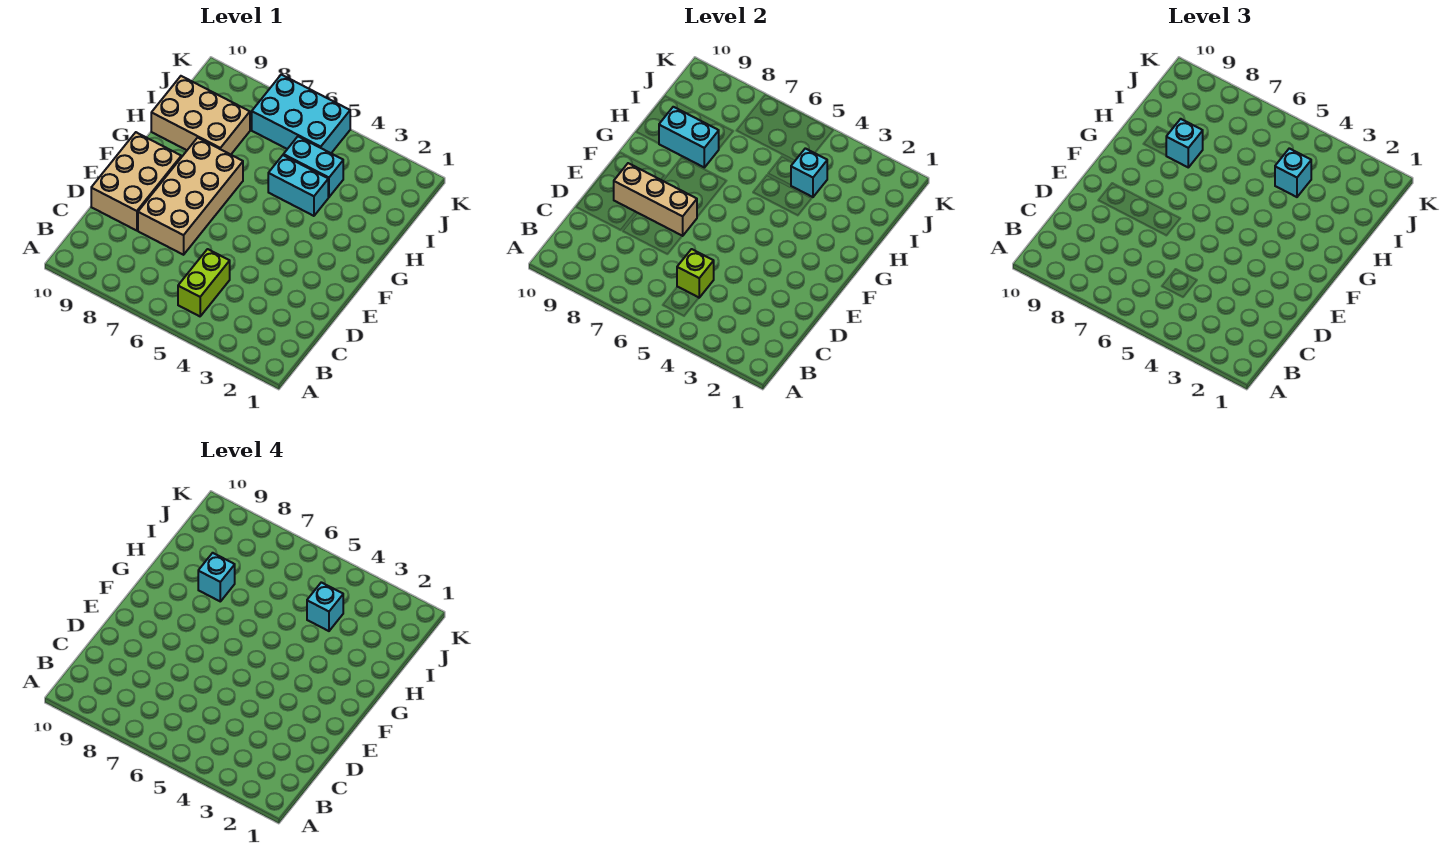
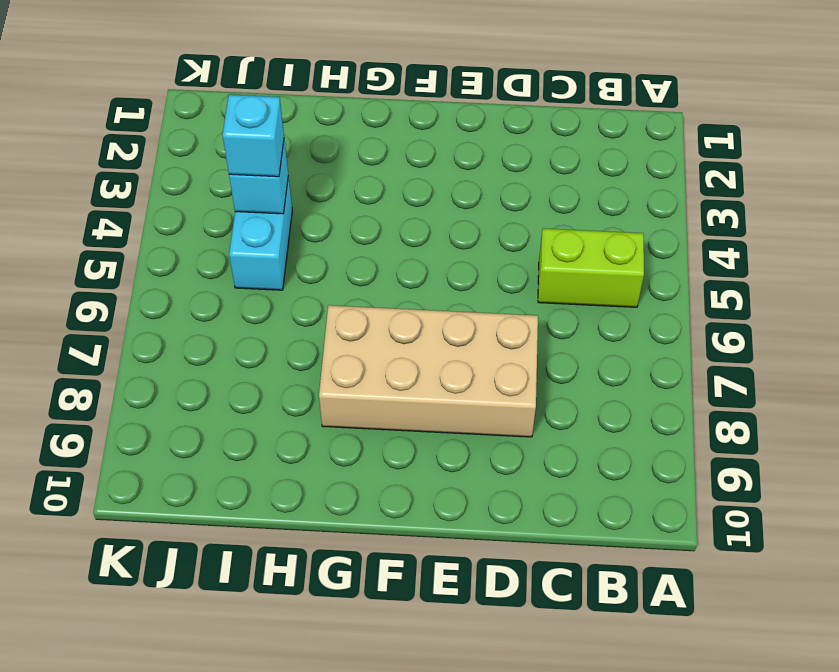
none -> tan 2x3 brick [91,132,181,231]
none -> cyan 1x2 brick [268,155,328,216]
none -> tan 2x3 brick [151,76,250,155]

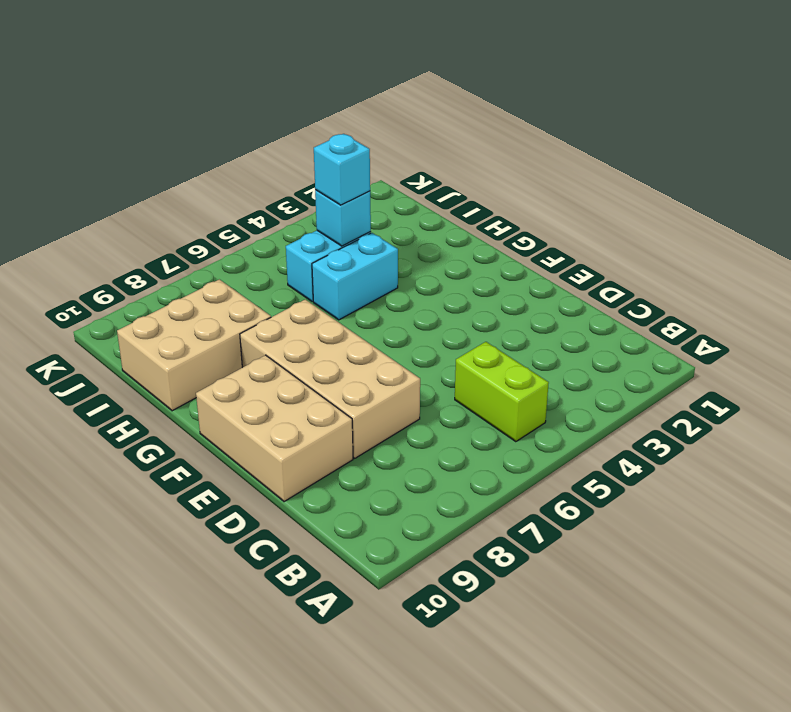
none -> cyan 2x3 brick [252,75,350,153]
none -> lime 1x1 brick [677,249,714,298]
none -> tan 1x3 brick [614,163,697,236]

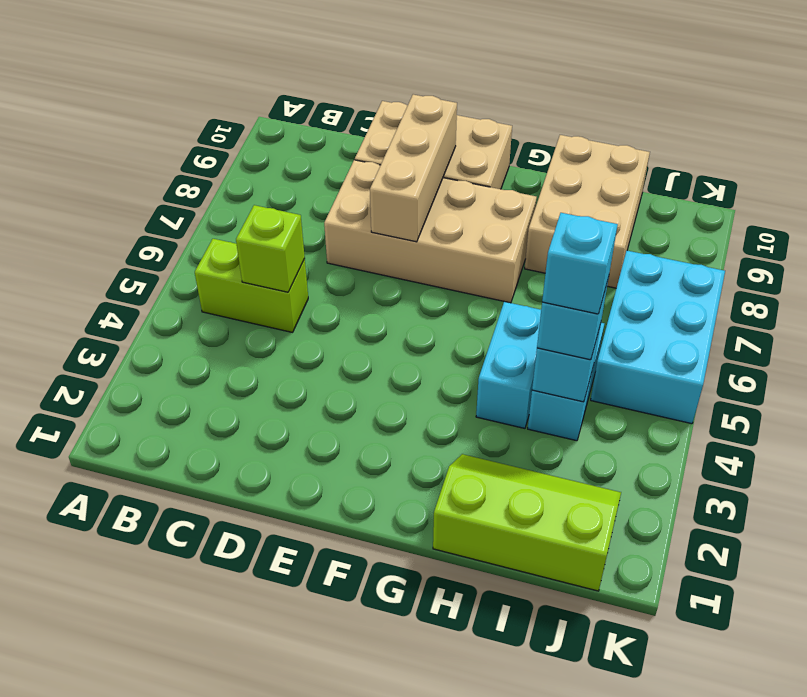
lime 2x3 slope [433,454,621,591] -> none
none -> cyan 1x2 brick [659,107,719,167]
none -> cyan 1x1 brick [1166,119,1203,167]
none -> cyan 1x1 brick [198,553,235,601]

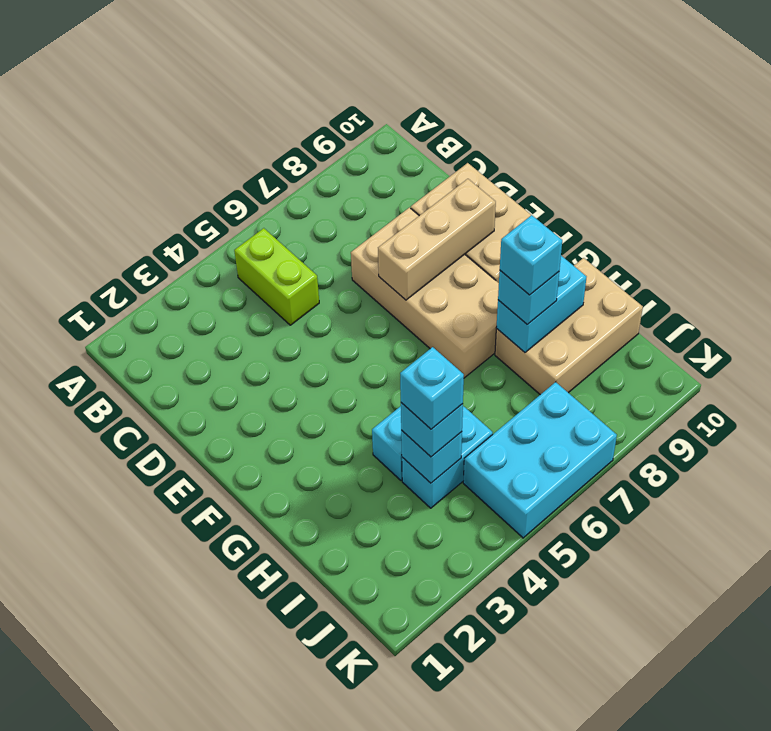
none -> lime 1x1 brick [677,249,714,298]

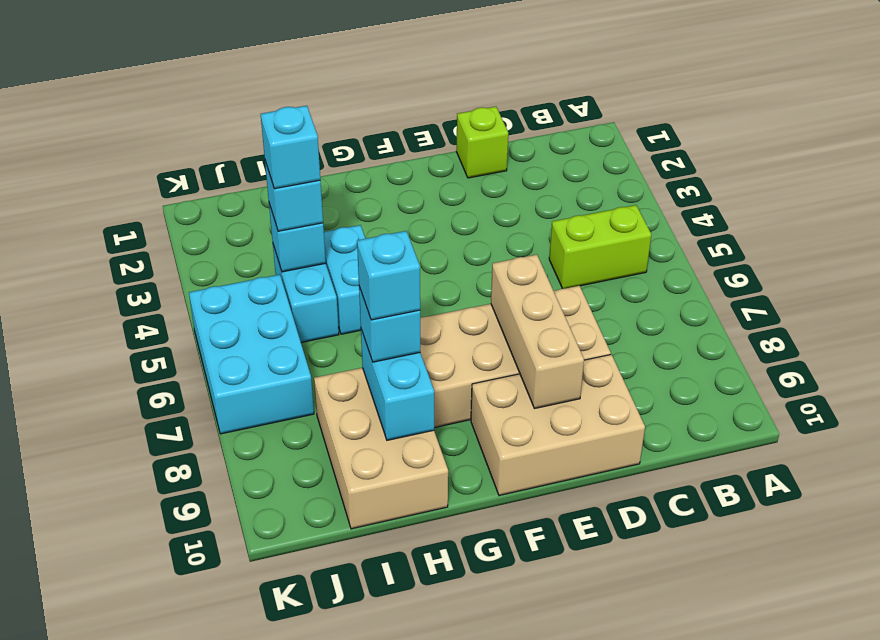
lime 1x1 brick [456,107,508,178] -> lime 1x1 brick moved to [677,249,714,298]

